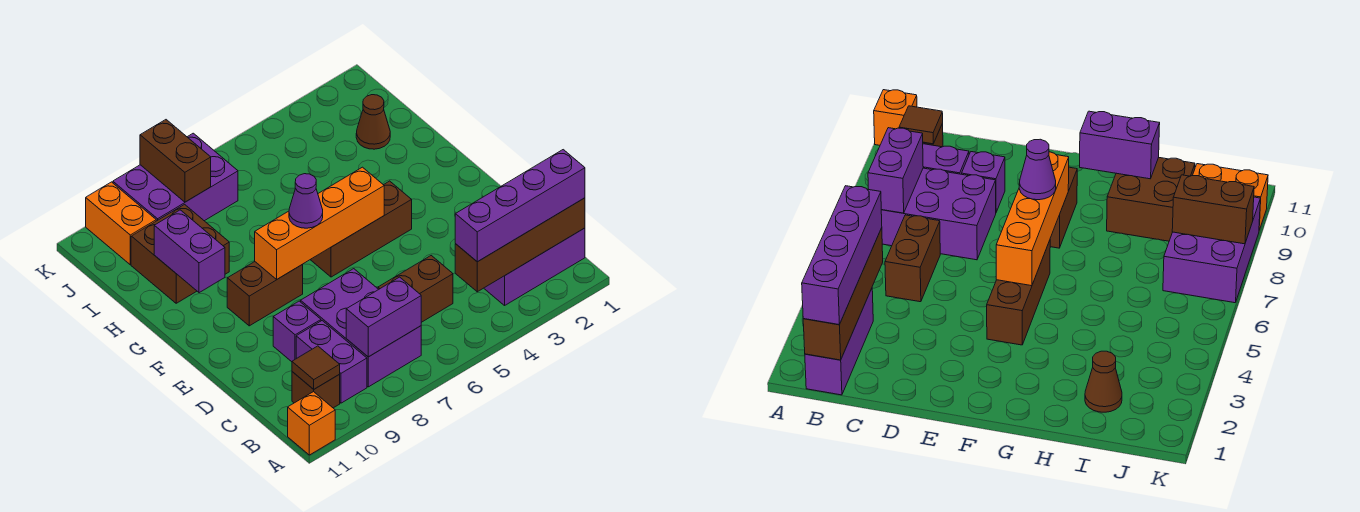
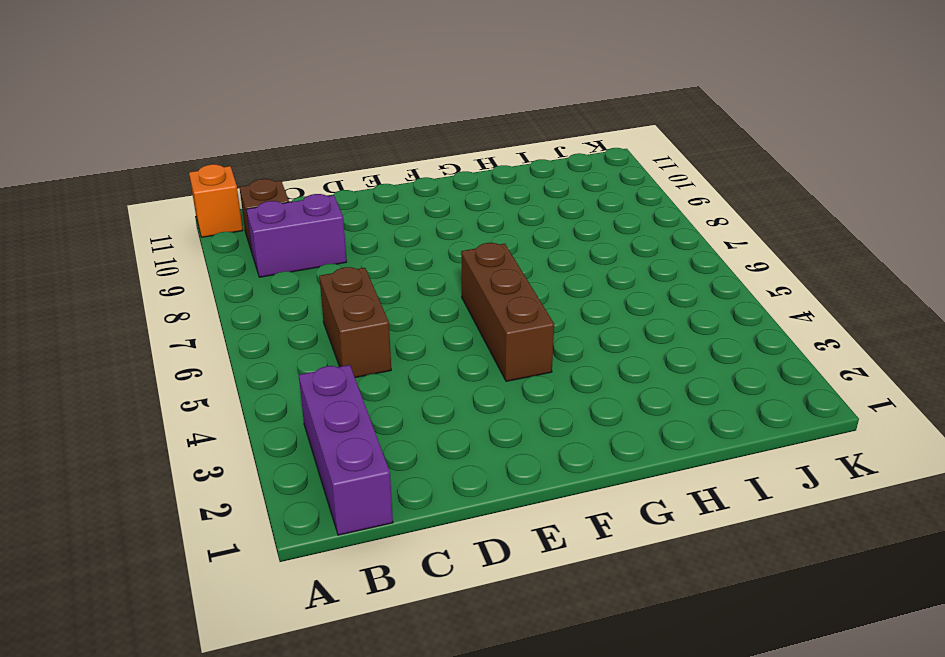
none -> purple 2x3 brick [301,269,421,387]
none -> purple 1x1 brick [273,301,321,362]
none -> brown 1x2 brick [227,262,303,326]

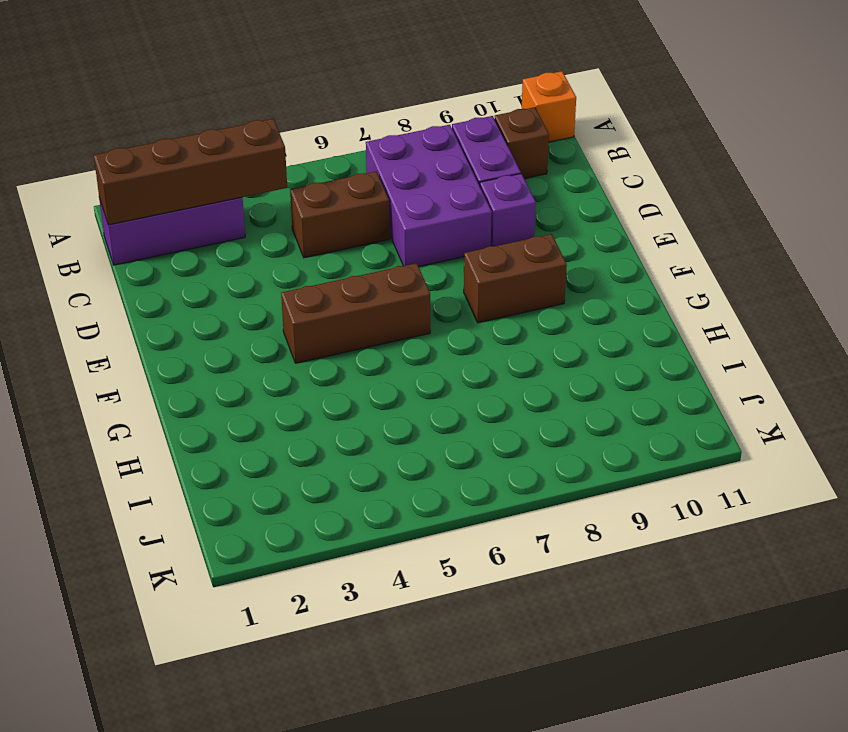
none -> brown 2x2 brick [131,204,229,303]
none -> brown 1x1 cone [356,95,390,149]
none -> purple 2x3 brick [113,133,238,221]

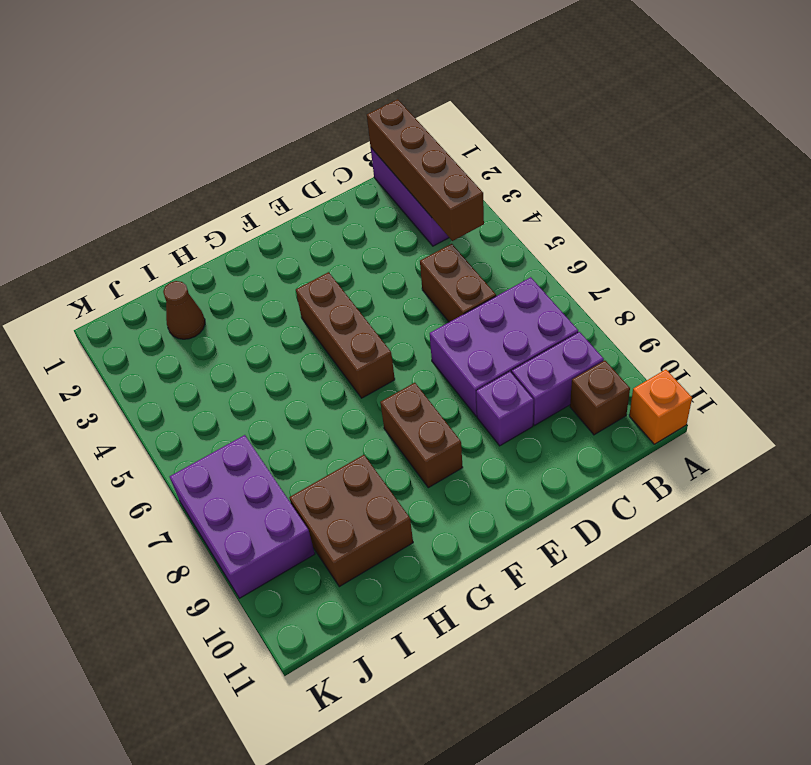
none -> orange 1x2 brick [86,182,156,265]
none -> purple 1x2 brick [346,277,421,357]
none -> brown 1x1 tile [292,346,340,389]

